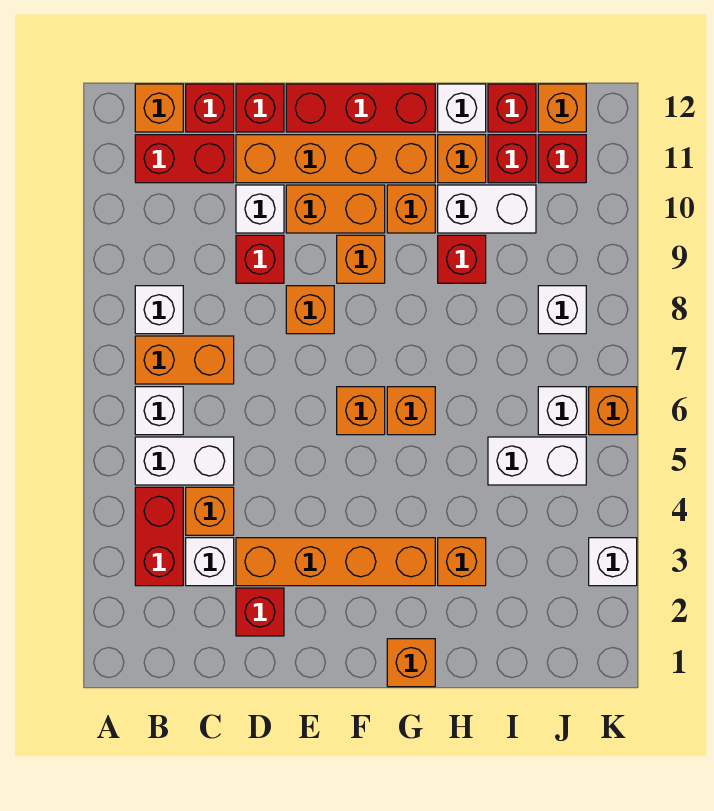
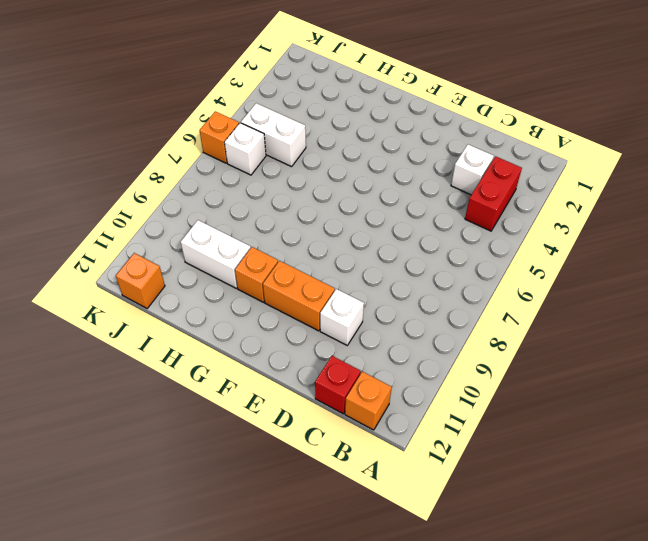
none -> white 1x2 brick [135,437,234,485]
none -> white 1x1 brick [135,387,183,435]
none -> orange 1x2 brick [135,336,234,384]
none -> white 1x1 brick [135,286,183,334]

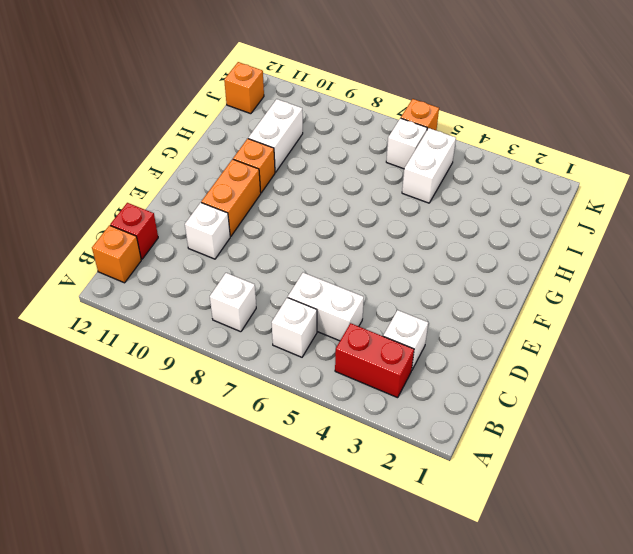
white 1x2 brick [288,273,364,341] -> white 1x2 brick turned to [135,437,234,485]
none -> orange 1x2 brick [135,336,234,384]
none -> red 1x2 brick [135,135,234,183]
none -> orange 1x1 brick [186,487,234,535]
none -> red 1x1 brick [236,588,284,636]

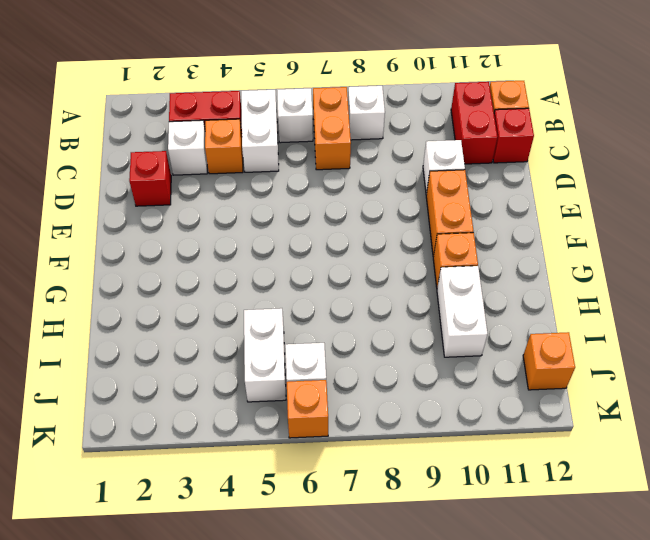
none -> orange 1x4 brick [236,538,435,586]
none -> red 1x1 brick [236,235,284,283]
none -> orange 1x4 brick [236,135,435,183]
none -> red 1x1 brick [236,84,284,132]

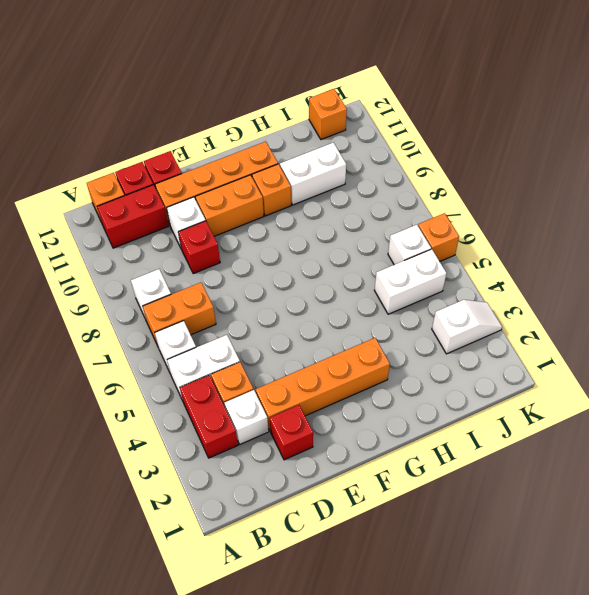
white 1x2 slope [432,300,502,354] -> white 1x1 brick [589,538,637,586]
none -> orange 1x1 brick [286,286,334,334]
none -> red 1x3 brick [286,84,435,132]
none -> orange 1x1 brick [337,387,385,435]
none -> orange 1x1 brick [337,235,385,283]

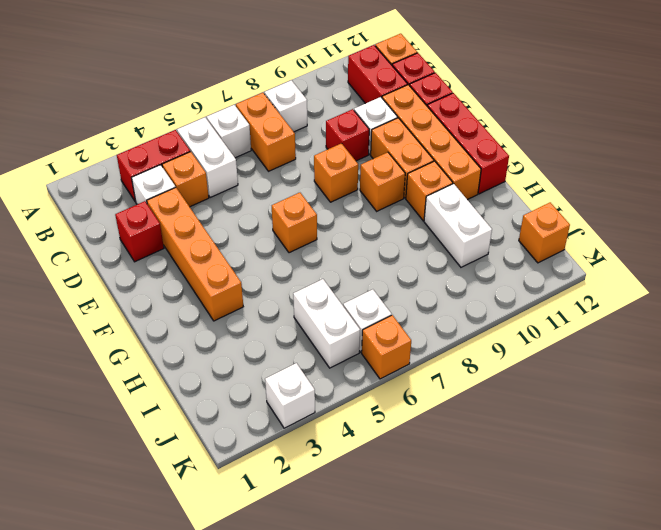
none -> orange 1x1 brick [387,639,435,687]
none -> orange 1x1 brick [387,387,435,435]
none -> orange 1x1 brick [438,538,486,586]
none -> red 1x1 brick [438,235,486,283]

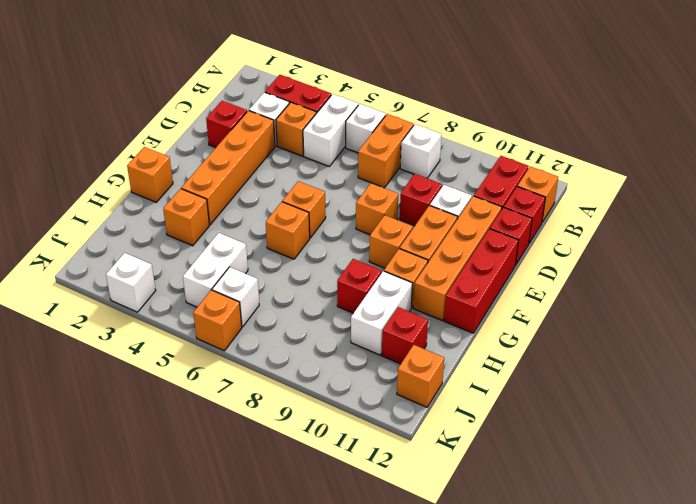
none -> orange 1x1 brick [438,135,486,183]
none -> white 1x1 brick [438,84,486,132]
none -> red 1x1 brick [488,84,536,132]
none -> white 1x1 brick [538,286,586,334]

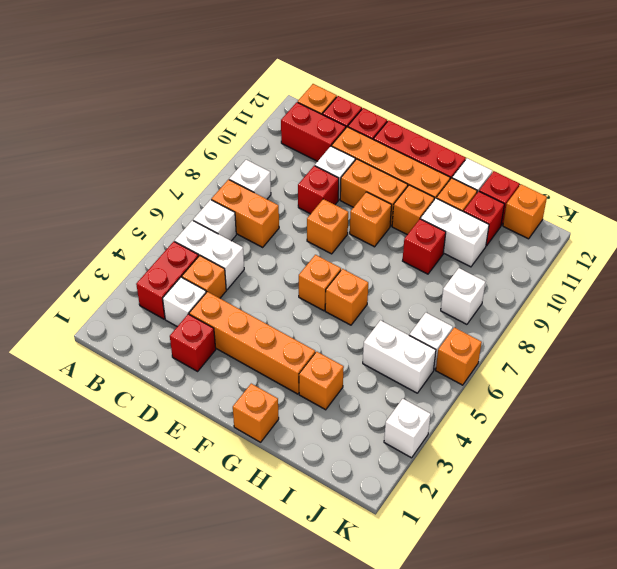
none -> red 1x1 brick [538,135,586,183]

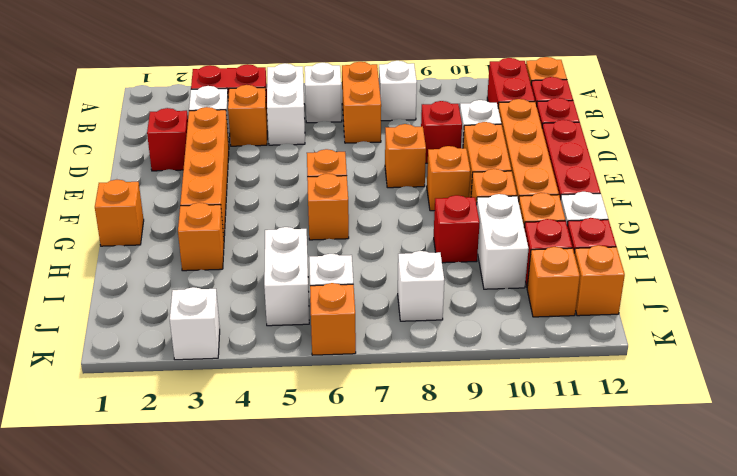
orange 1x1 brick [527,247,580,317] -> red 1x1 brick [538,135,586,183]

